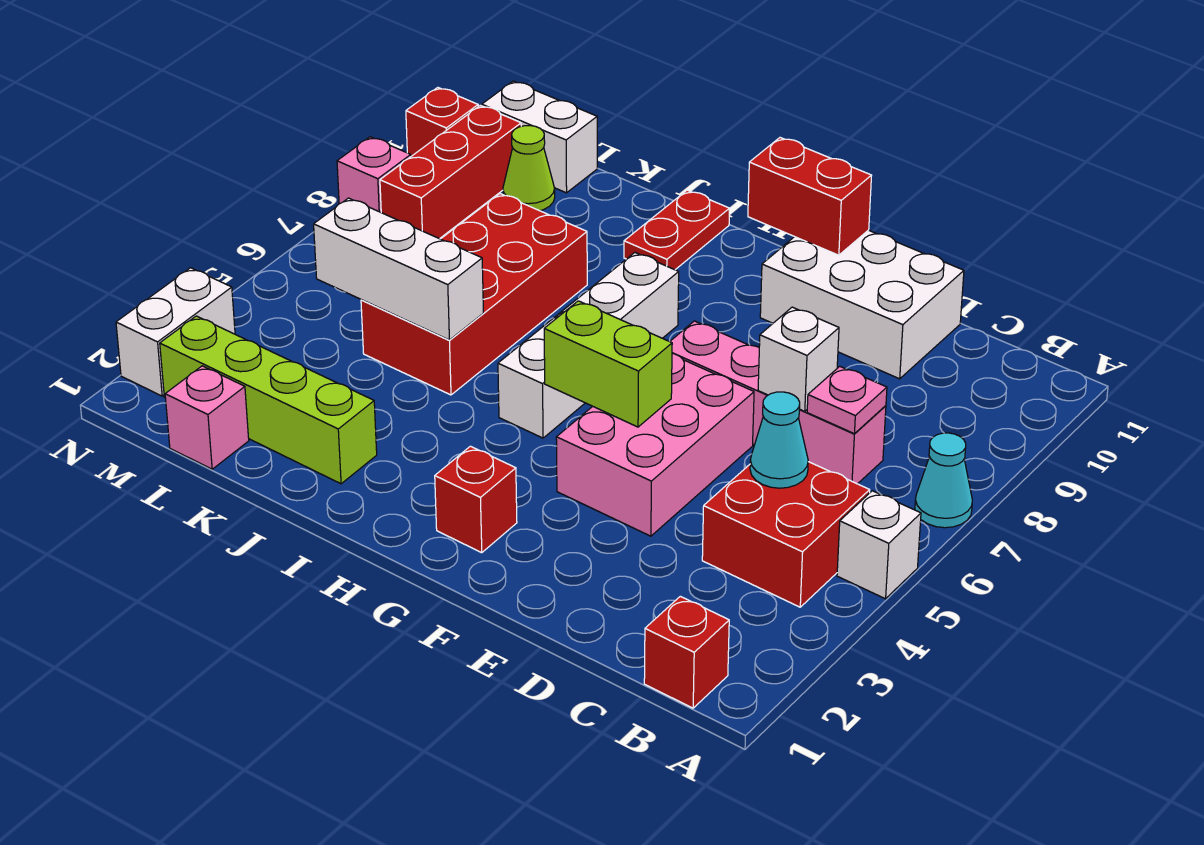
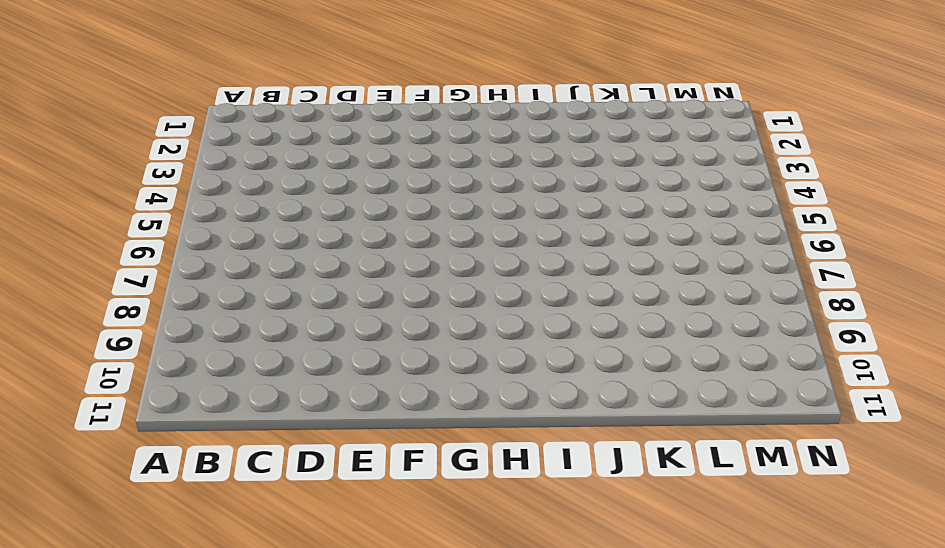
none -> white 1x1 brick [837,491,921,599]
none -> cyan 1x1 cone [915,433,972,528]
none -> red 1x1 brick [644,596,729,708]

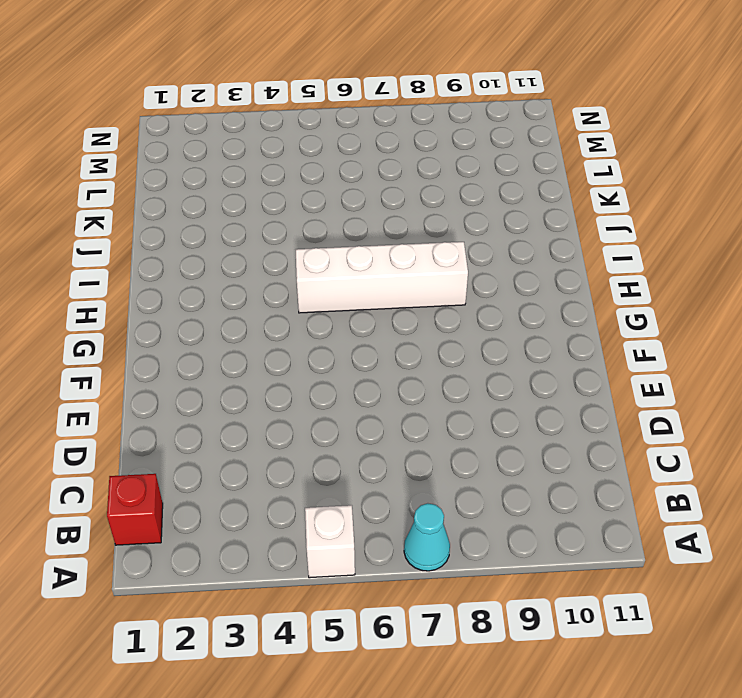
none -> red 2x2 brick [702,462,870,607]
none -> pink 1x4 brick [670,321,886,484]
none -> white 2x3 brick [760,230,964,379]

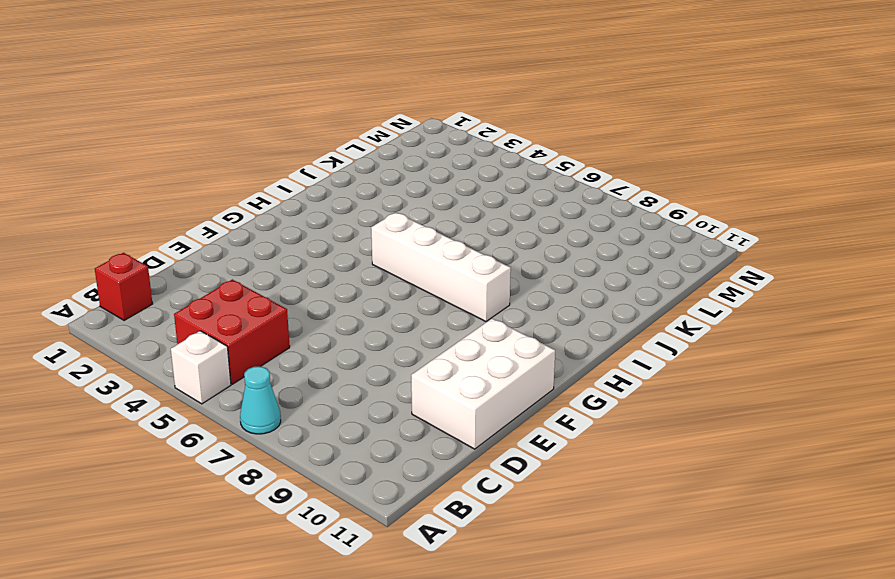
none -> pink 1x4 brick [670,321,886,484]
none -> pink 2x3 brick [556,354,754,536]
none -> red 1x1 brick [435,446,517,553]

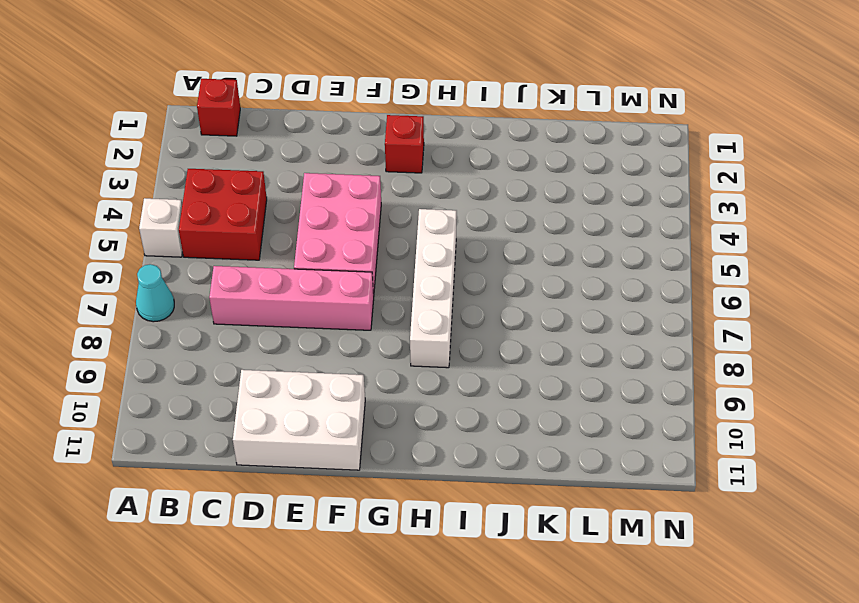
none -> red 1x2 plate [624,190,730,270]
none -> lime 1x4 brick [160,316,377,484]
none -> red 2x4 brick [361,194,587,395]

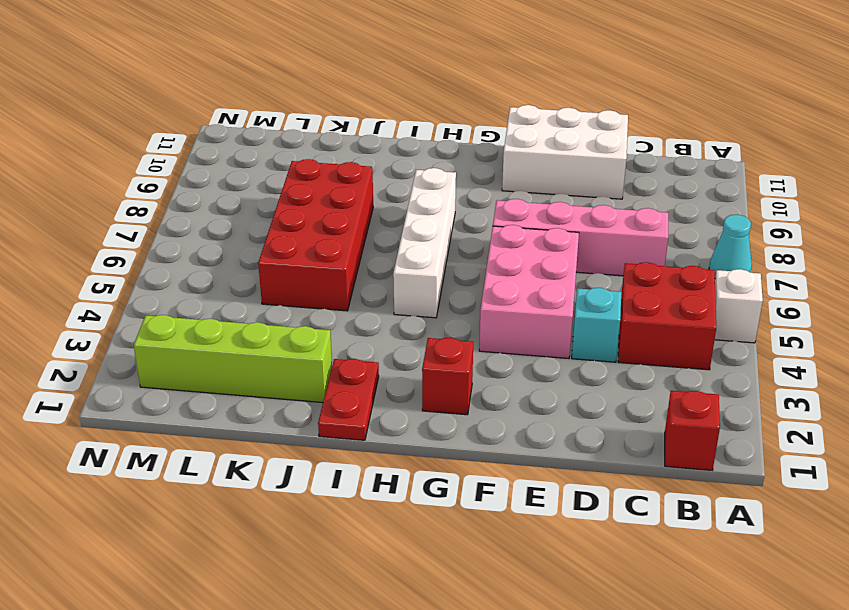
cyan 1x1 brick [572,288,621,362] -> none
red 1x2 plate [318,359,379,440] -> red 1x2 plate moved to [624,190,730,270]
none -> pink 1x1 brick [165,366,249,469]
none -> lime 1x1 cone [503,126,555,211]
none -> white 1x2 brick [482,81,597,193]

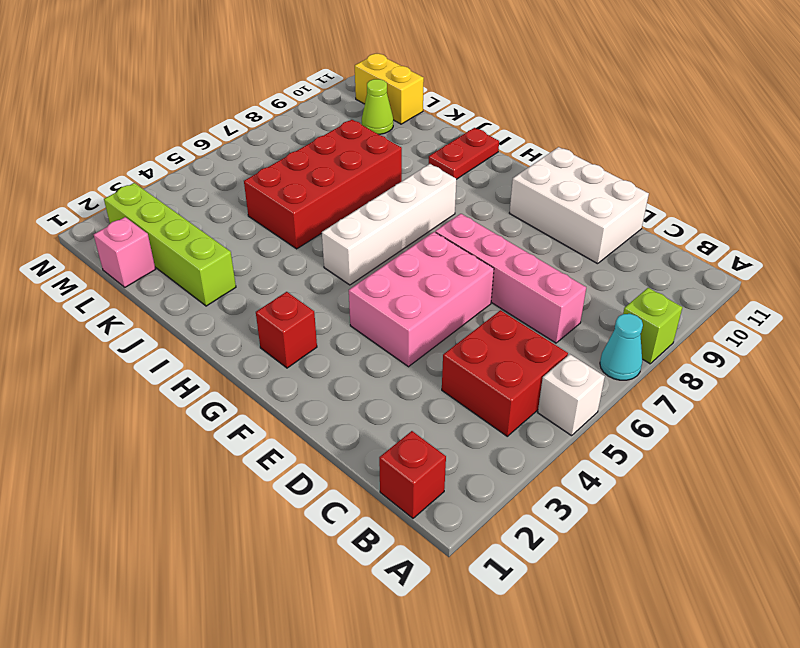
lime 1x1 brick [623,288,682,364] -> none
yellow 1x2 brick [355,54,424,124] -> white 1x2 brick [482,81,597,193]
none -> red 1x3 brick [380,105,521,239]
none -> white 1x2 brick [116,268,235,396]
none -> pink 1x1 brick [337,137,411,212]

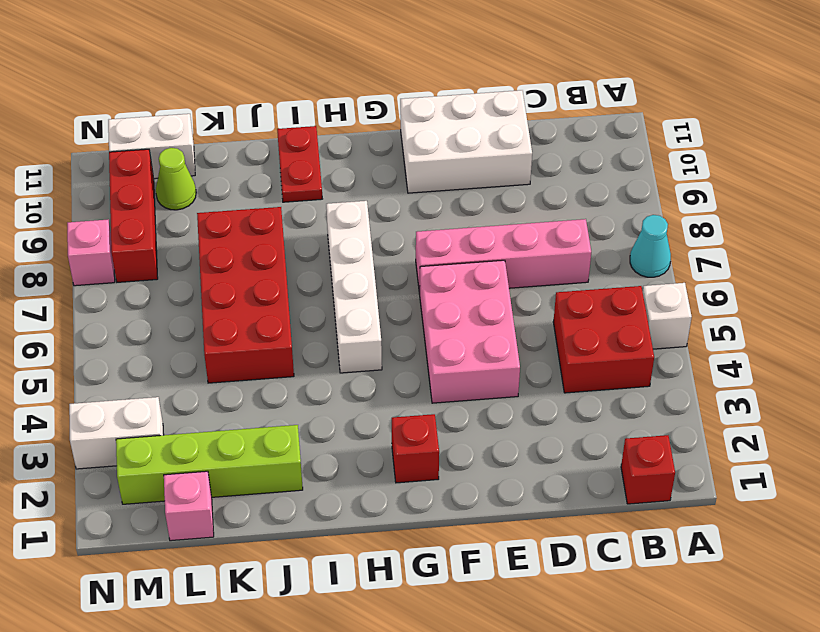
white 1x2 brick [69,397,164,469] -> white 1x2 brick turned to [116,268,235,396]
none -> red 1x1 brick [406,88,478,156]
none -> cyan 1x1 cone [750,392,808,488]
none -> pink 1x1 plate [807,366,887,434]

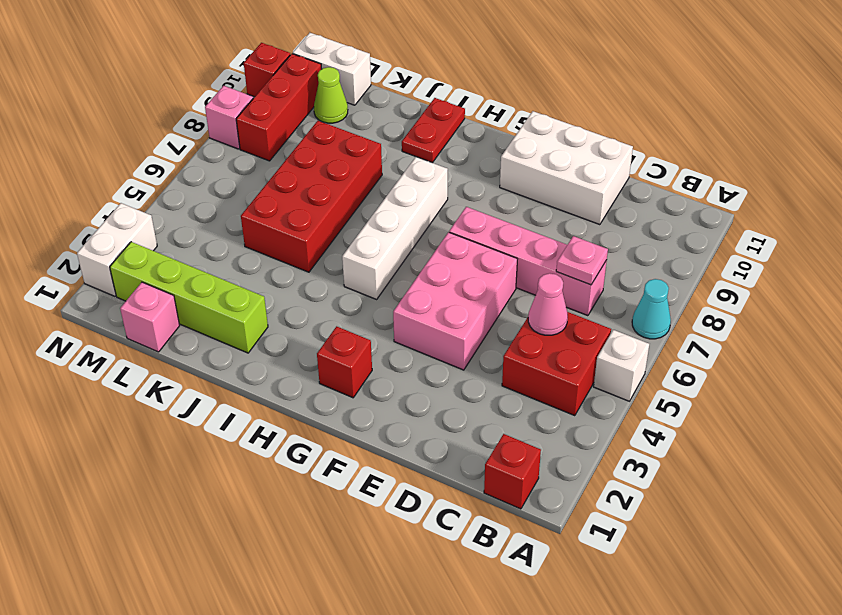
pink 1x1 cone [528,273,568,335] -> cyan 1x1 cone [750,392,808,488]
none -> white 1x1 brick [758,307,839,411]
none -> lime 1x2 brick [544,301,672,427]
none -> red 1x2 brick [748,138,872,255]

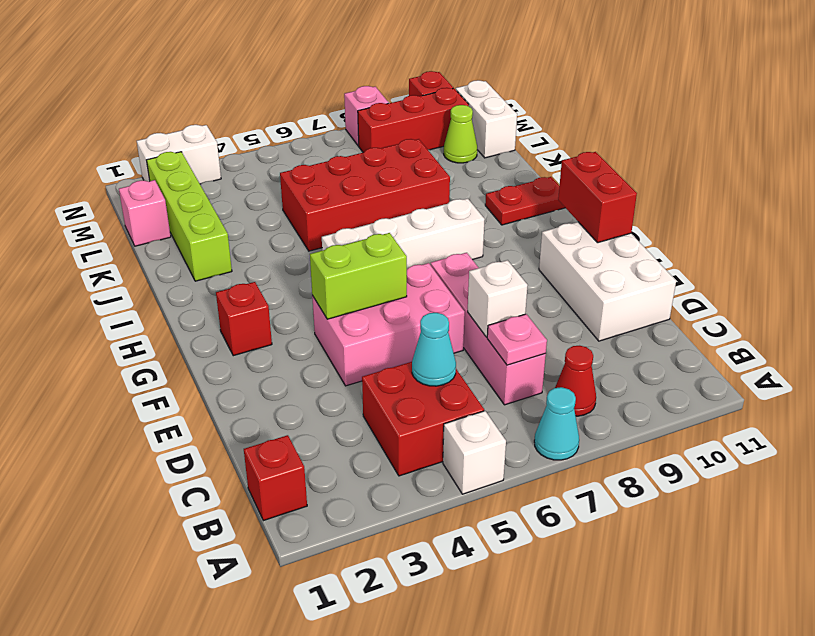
red 1x1 cone [555,346,596,416] -> none
lime 1x2 brick [310,233,407,319] -> lime 1x2 brick turned to [544,301,672,427]
none -> white 1x3 brick [314,198,483,340]

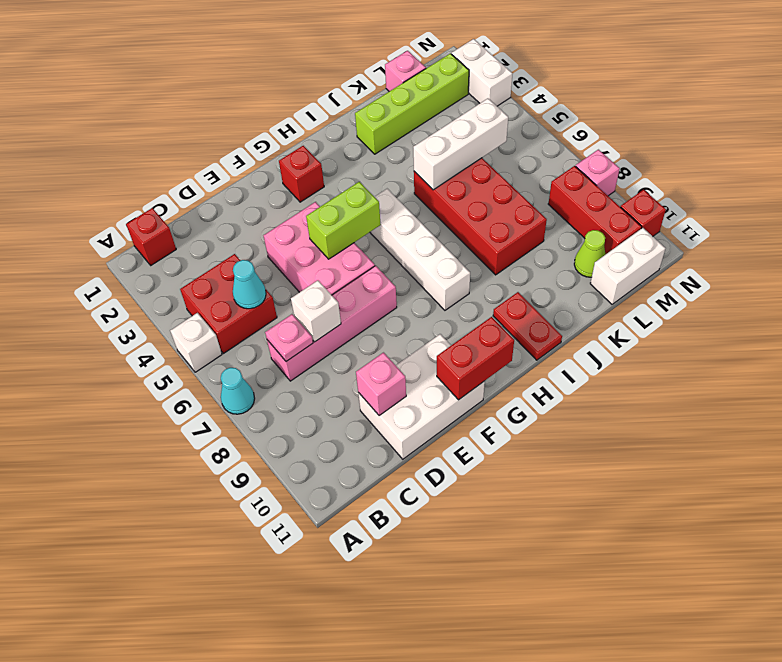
pink 1x1 brick [356,353,406,416] -> none

